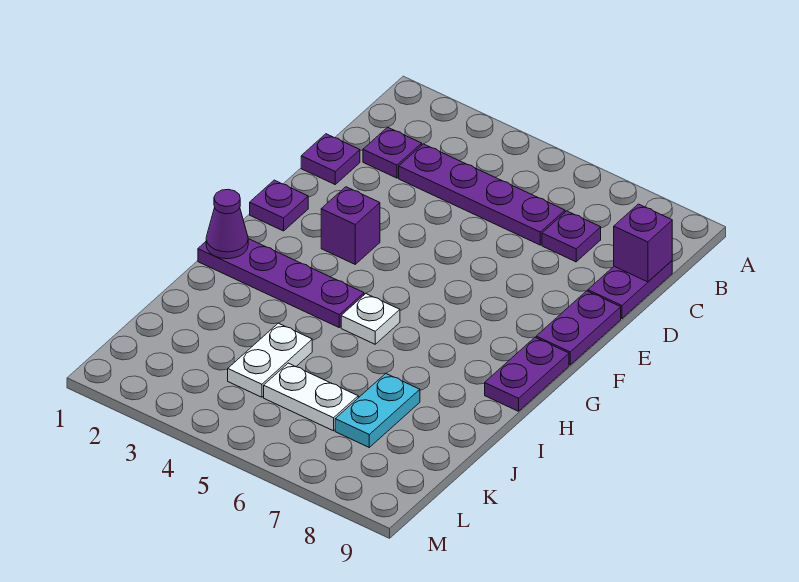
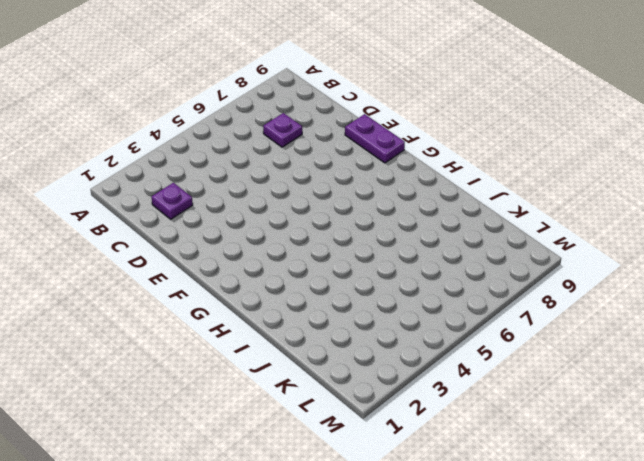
none -> purple 1x4 plate [399,144,565,245]
none -> purple 1x2 plate [588,261,672,318]
none -> purple 1x1 plate [301,134,360,184]

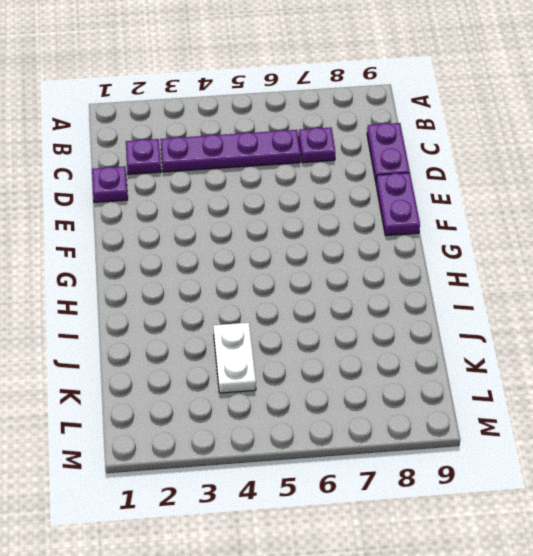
none -> purple 1x1 plate [250,180,308,231]
none -> purple 1x1 brick [321,187,380,264]
none -> purple 1x2 plate [485,337,569,411]

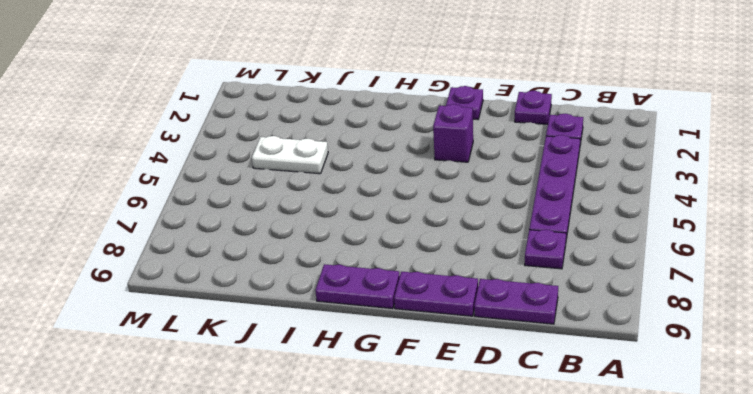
none -> purple 1x4 plate [198,239,364,327]
none -> white 1x1 plate [341,294,400,344]
none -> cyan 1x2 plate [335,374,420,447]

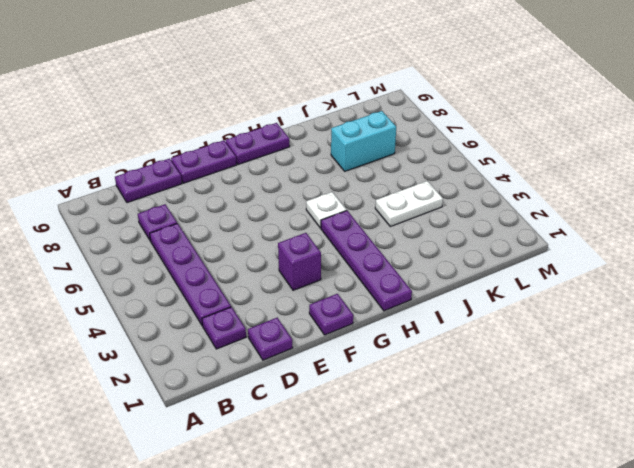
cyan 1x2 brick [331,111,396,171] -> cyan 1x2 plate [335,374,420,447]
none -> white 1x2 plate [264,363,358,431]
none -> purple 1x1 brick [614,204,672,282]
none -> purple 1x1 cone [206,189,248,259]

